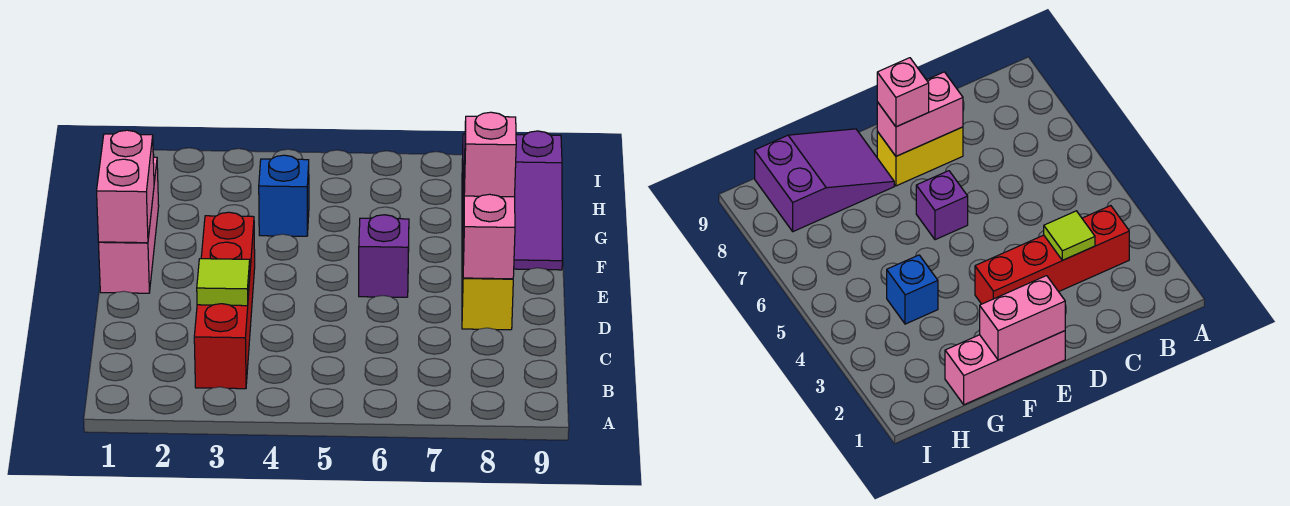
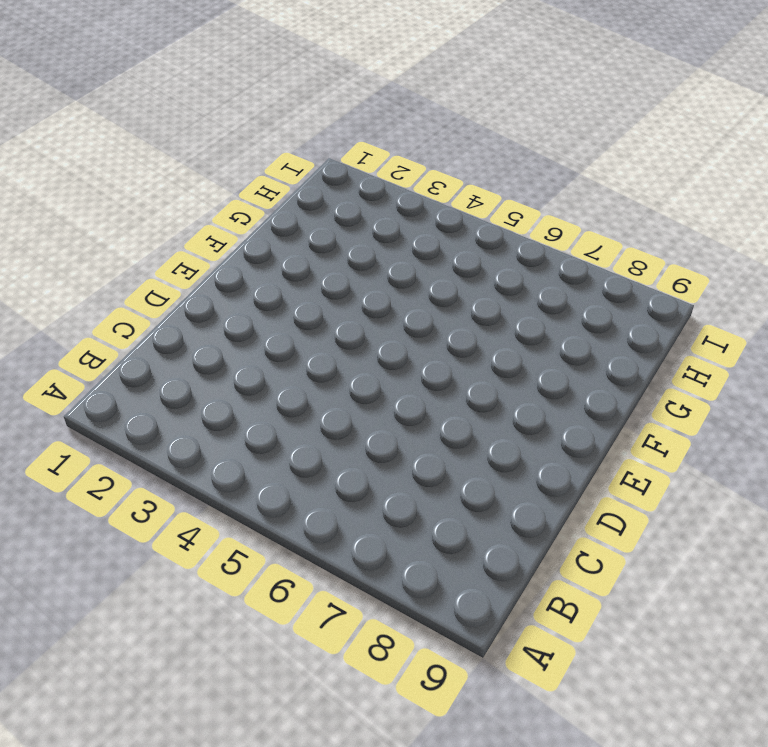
none -> red 1x4 brick [194,212,255,389]
none -> yellow 1x2 brick [462,246,513,330]

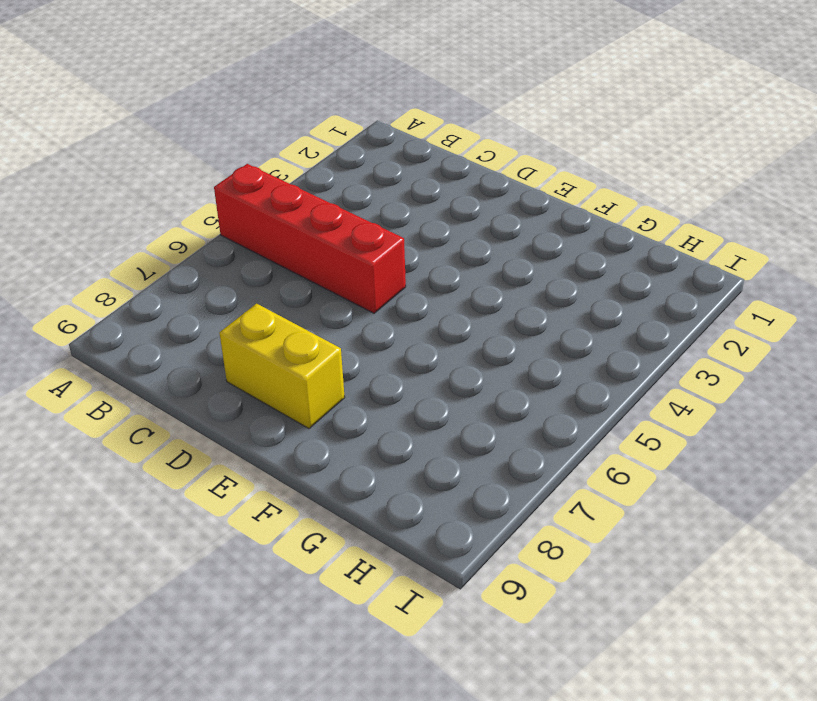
red 1x4 brick [214,164,406,313] -> red 1x4 brick moved to [194,212,255,389]
none -> pink 1x3 brick [98,157,159,293]
none -> purple 1x1 brick [359,215,409,297]

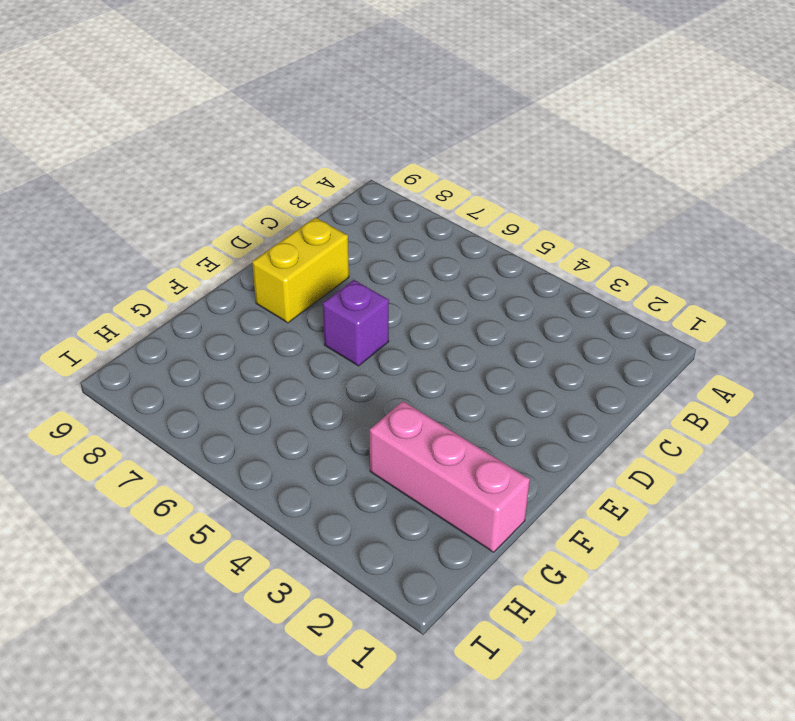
pink 1x3 brick [370,401,530,552] -> pink 1x3 brick turned to [98,157,159,293]
none -> red 1x4 brick [194,212,255,389]
none -> purple 2x3 slope [462,131,562,270]

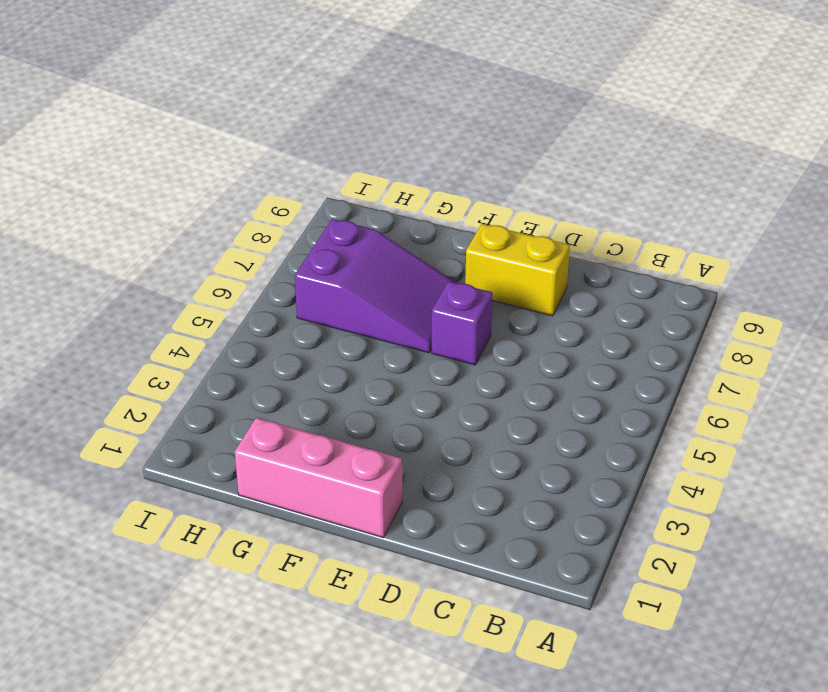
purple 2x3 slope [295,219,456,353] -> purple 2x3 slope moved to [462,131,562,270]
none -> red 1x4 brick [194,212,255,389]
none -> blue 1x1 brick [259,155,309,236]

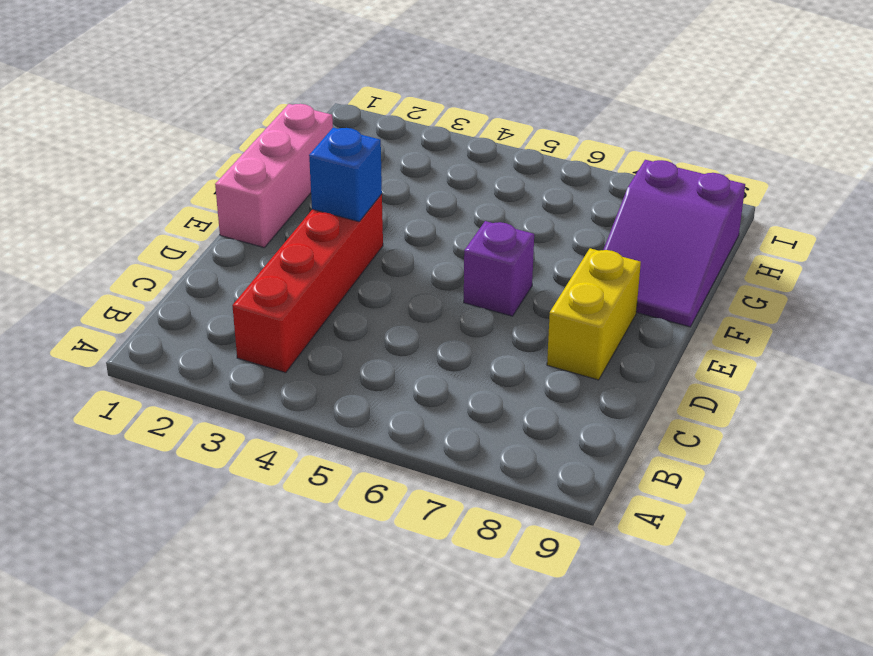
blue 1x1 brick [309,128,382,222] -> blue 1x1 brick moved to [259,155,309,236]
none -> lime 1x1 tile [197,259,250,306]
none -> pink 1x2 brick [463,194,515,279]

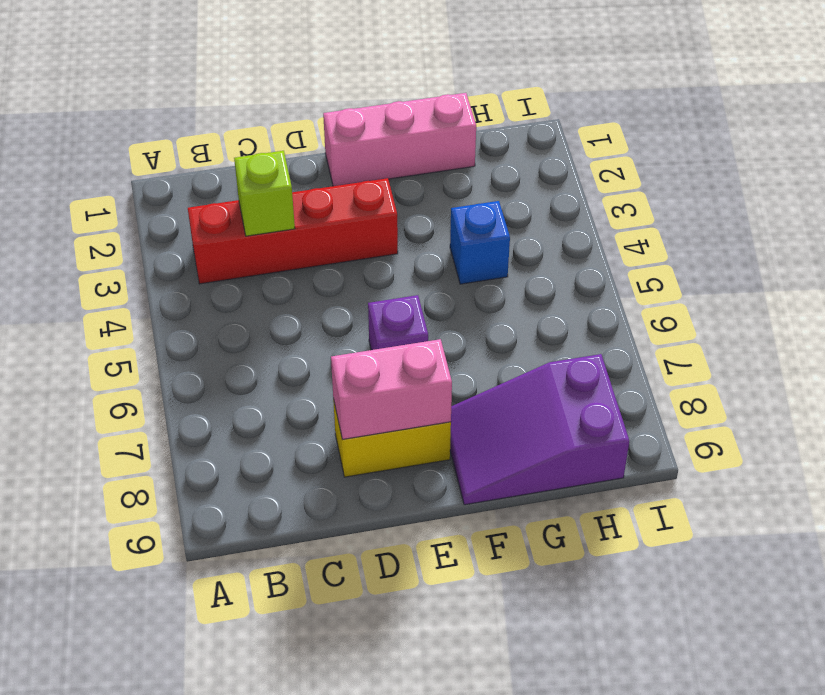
lime 1x1 brick [234,151,295,236] -> lime 1x1 tile [197,259,250,306]
none -> pink 1x2 brick [97,130,154,243]
none -> pink 1x1 brick [464,112,516,197]

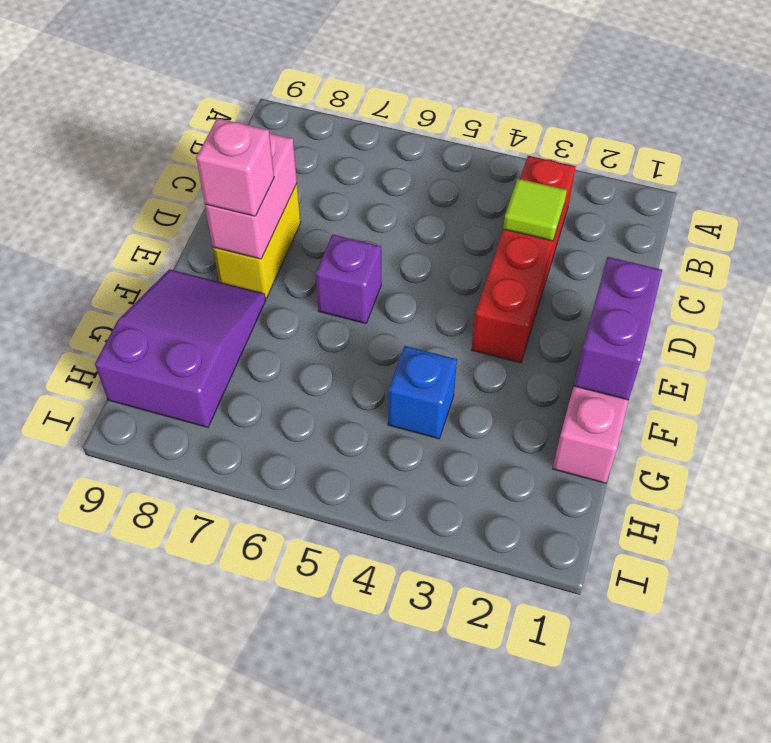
purple 1x2 brick [574,257,662,400] -> pink 1x2 brick [97,130,154,243]

